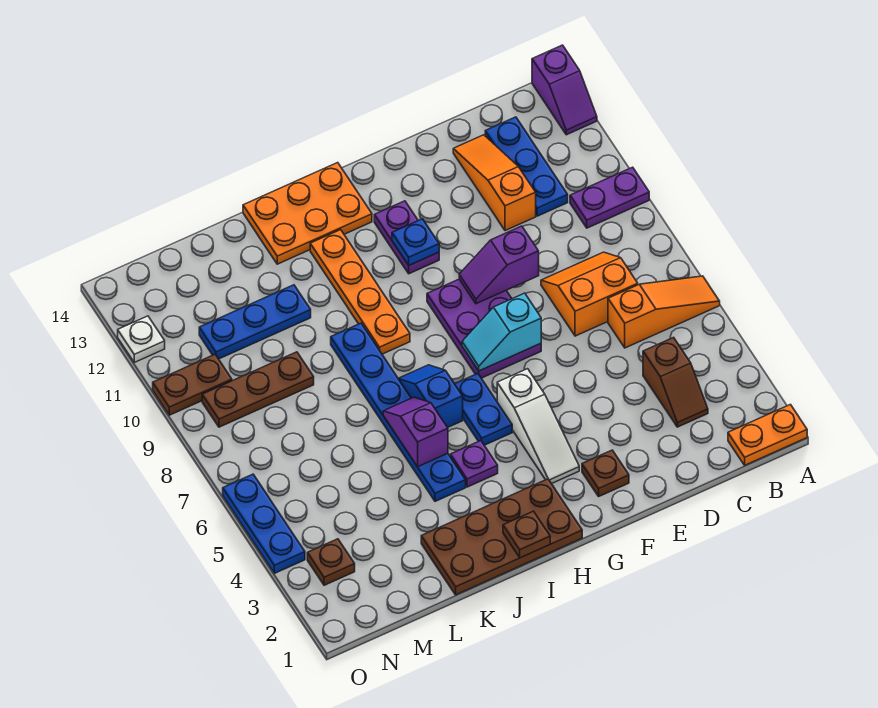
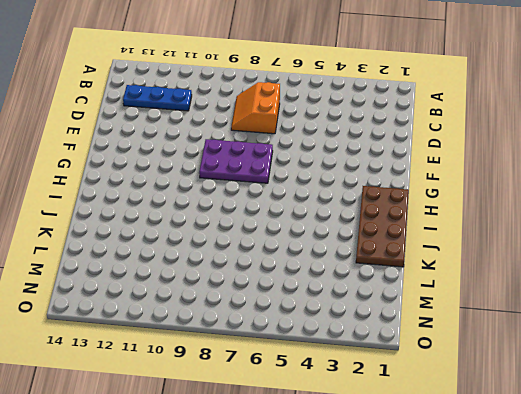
none -> orange 1x2 plate [728,405,807,465]
none -> orange 1x3 slope [608,276,720,348]
none -> purple 1x2 plate [570,167,649,228]
none -> purple 1x2 slope [532,45,597,135]

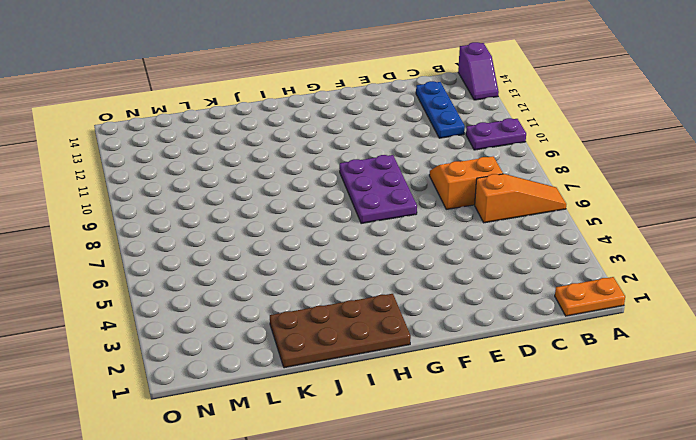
none -> brown 1x2 slope [643,337,708,427]
none -> orange 1x3 slope [453,135,536,231]
none -> brown 1x1 plate [582,450,629,496]
none -> white 1x3 slope [497,369,579,484]

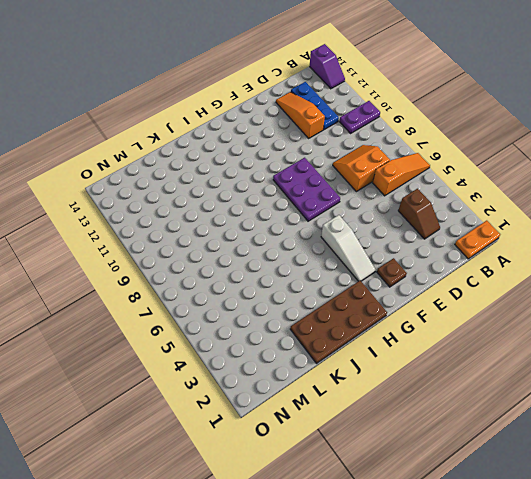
none -> purple 1x2 plate [374,201,439,274]
none -> blue 1x2 plate [455,374,512,445]
none -> orange 2x3 plate [243,163,372,264]
none -> purple 1x1 plate [450,441,498,487]

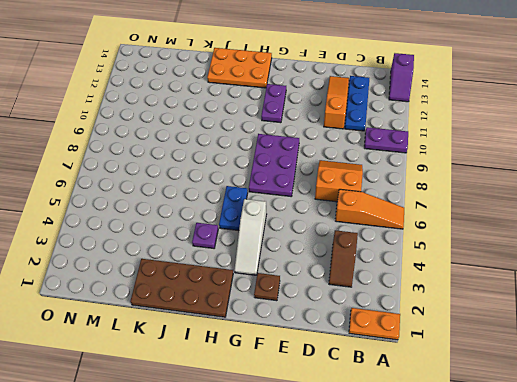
none -> blue 1x2 slope [398,365,463,428]
none -> orange 1x4 plate [310,230,410,354]
none -> blue 1x6 plate [331,323,466,501]
none -> blue 1x3 plate [199,285,311,359]

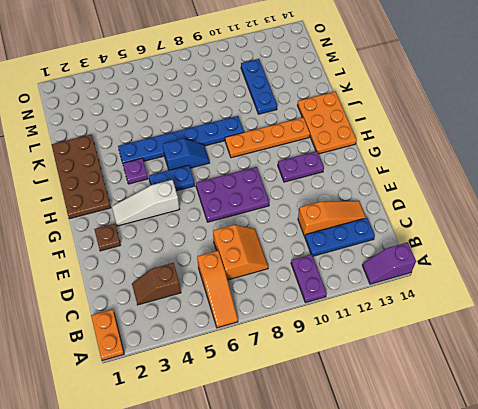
none -> brown 1x3 plate [202,352,314,427]
none -> brown 1x1 plate [307,539,355,585]
none -> brown 1x2 plate [153,355,232,415]
none -> blue 1x3 plate [223,474,305,573]

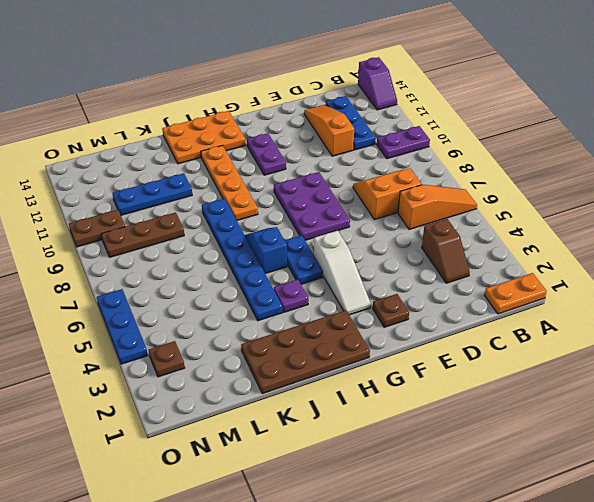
none -> white 1x1 plate [118,316,165,362]
none -> purple 1x2 slope [459,226,539,304]
none -> cyan 1x2 slope [462,293,541,371]
none -> blue 1x1 plate [392,219,439,265]

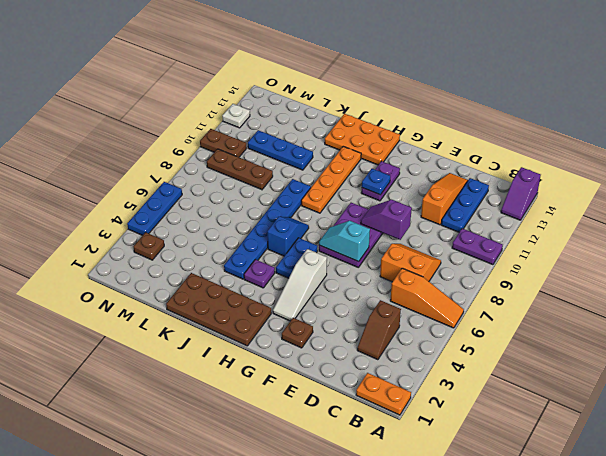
none -> brown 1x1 plate [503,511,550,558]
none -> purple 1x2 slope [383,397,448,467]

